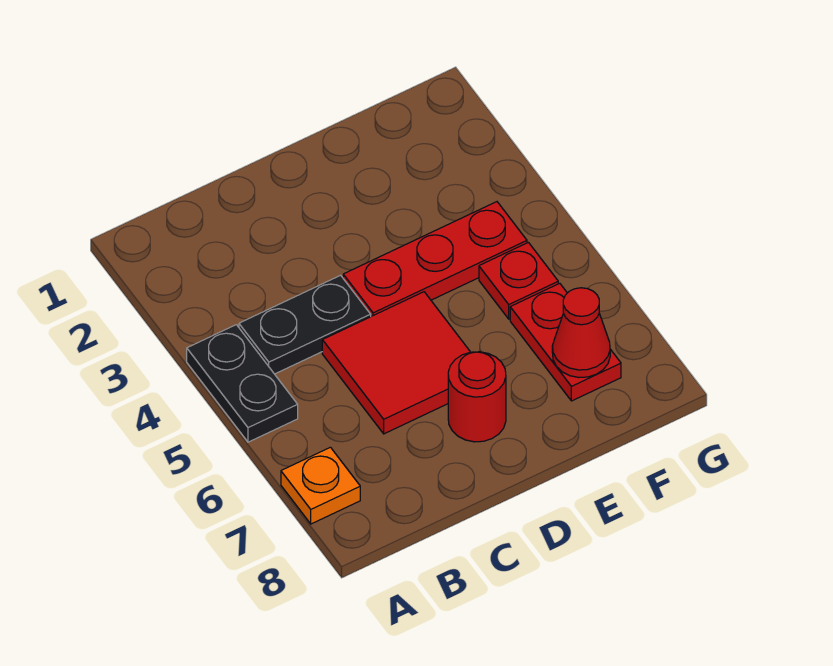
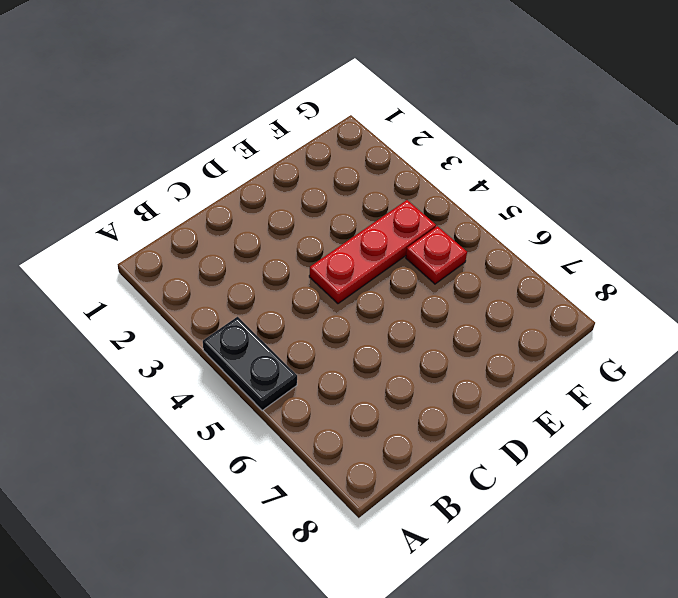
none -> orange 1x1 plate [281,447,360,524]
none -> black 1x2 plate [239,275,371,374]

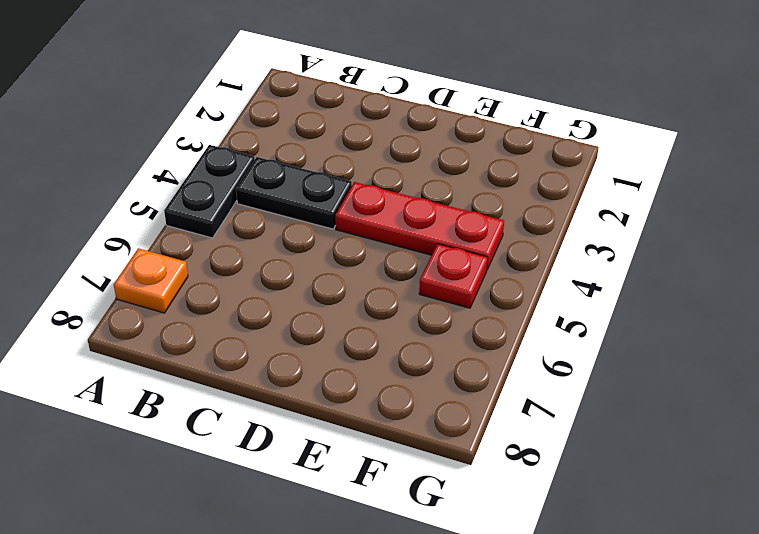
none -> red 2x2 tile [322,292,470,434]
none -> red 1x1 round brick [448,352,506,442]

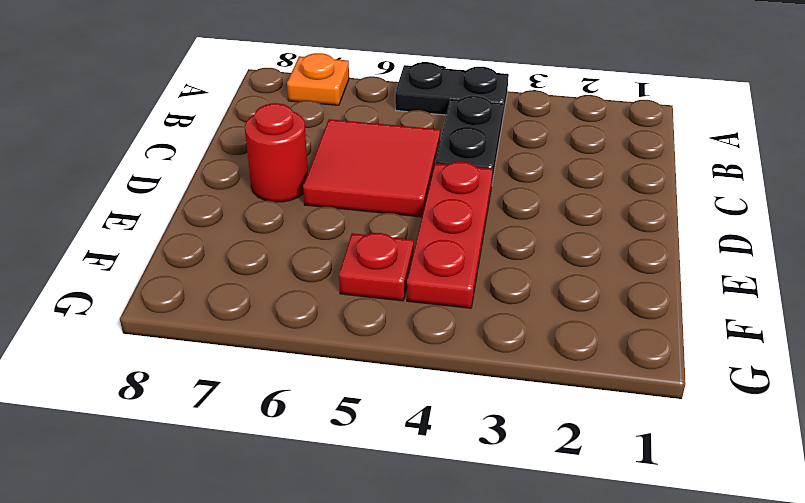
none -> red 1x2 plate [510,283,621,401]
none -> red 1x1 cone [552,288,610,377]

